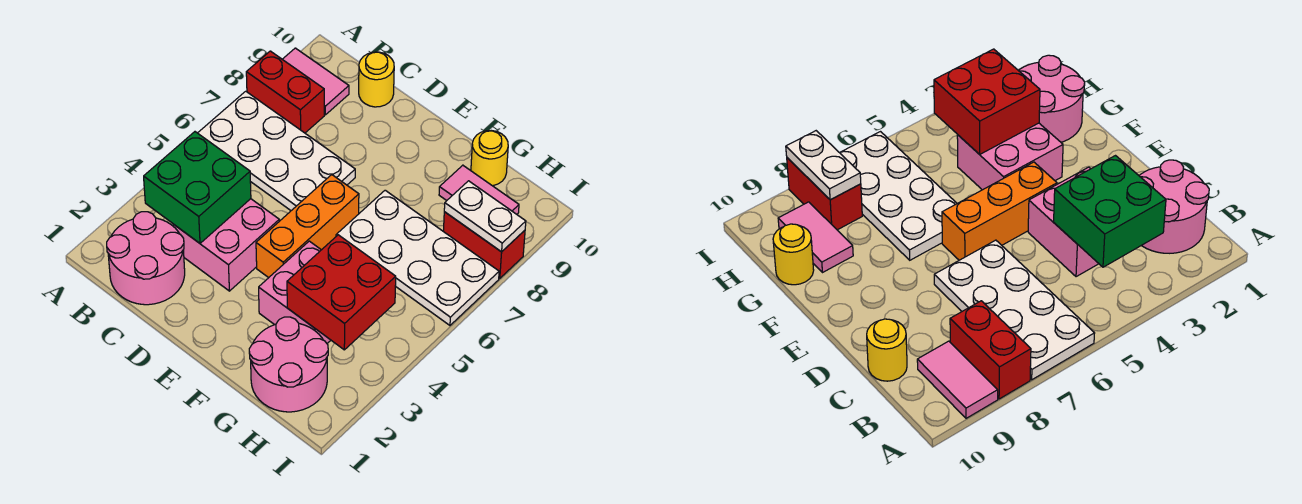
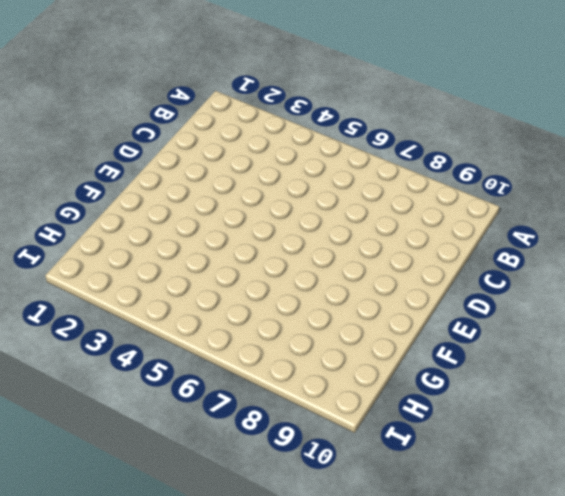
none -> white 2x4 plate [198,91,355,211]
none -> red 1x2 brick [246,51,324,133]
none -> pink 1x2 tile [282,48,349,115]

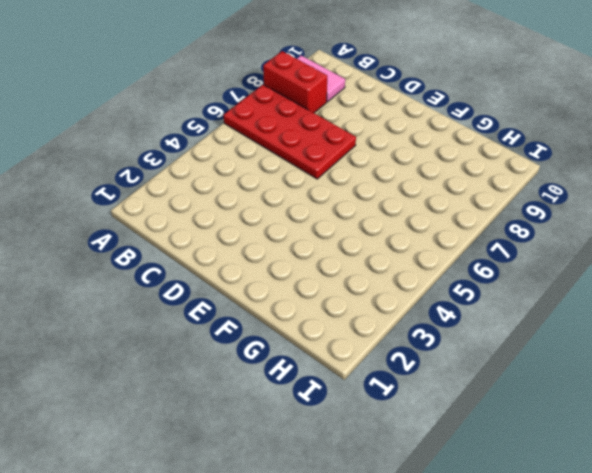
red 2x4 plate [224,85,356,179] -> white 2x4 plate [198,91,355,211]
none -> pink 2x2 round brick [107,212,185,305]
none -> pink 2x2 brick [173,199,279,291]
none -> yellow 1x1 round brick [359,52,394,107]

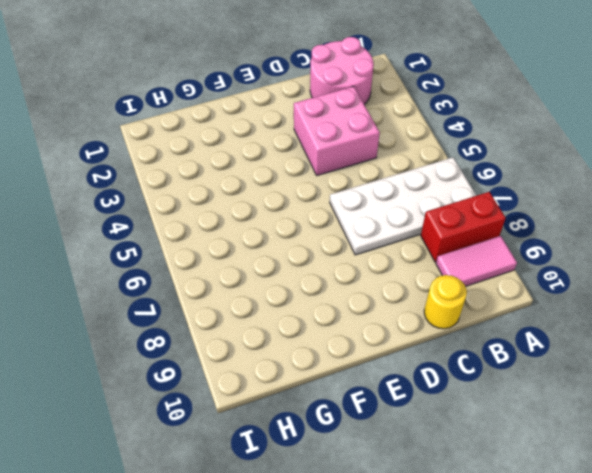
none -> orange 1x3 brick [256,175,359,278]
none -> pink 2x2 brick [259,241,331,343]
none -> white 2x4 plate [336,190,499,325]

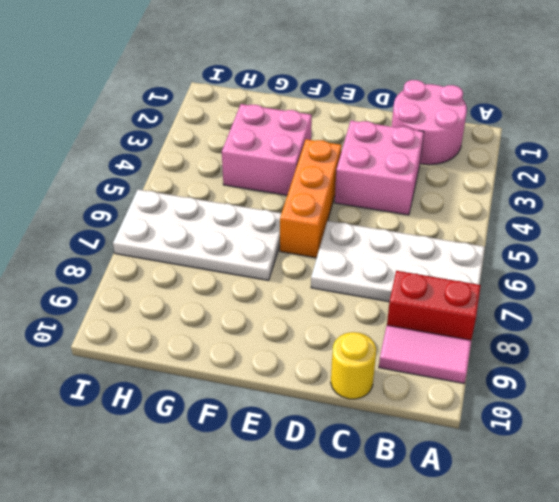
none -> pink 2x2 round brick [249,317,328,412]
none -> pink 1x2 tile [439,165,519,214]
none -> yellow 1x1 round brick [471,131,508,186]

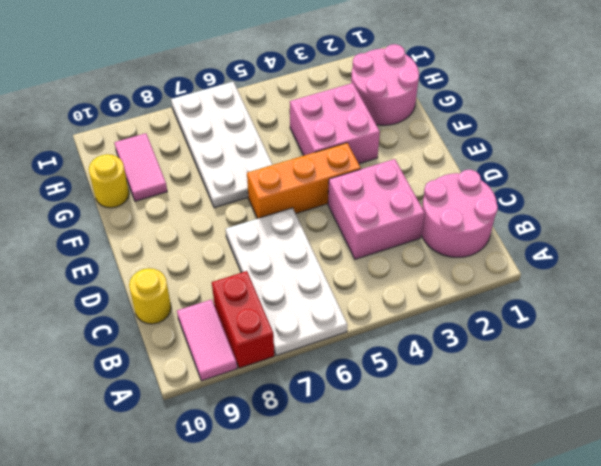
none -> red 1x2 brick [443,212,525,278]
none -> green 2x2 brick [144,132,251,243]
none -> red 2x2 brick [287,235,396,350]

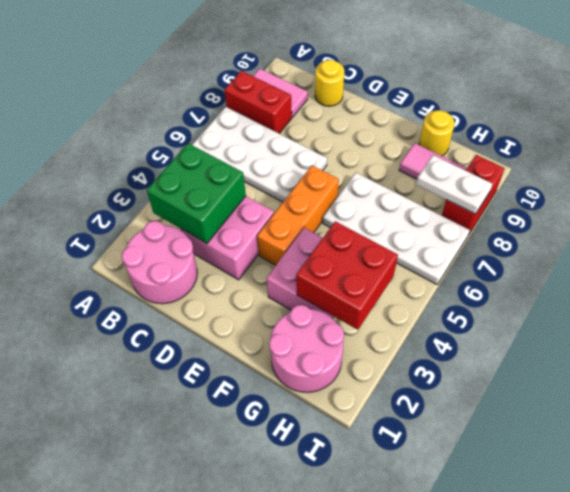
red 1x2 brick [442,155,505,235] -> red 1x2 brick turned to [443,212,525,278]

